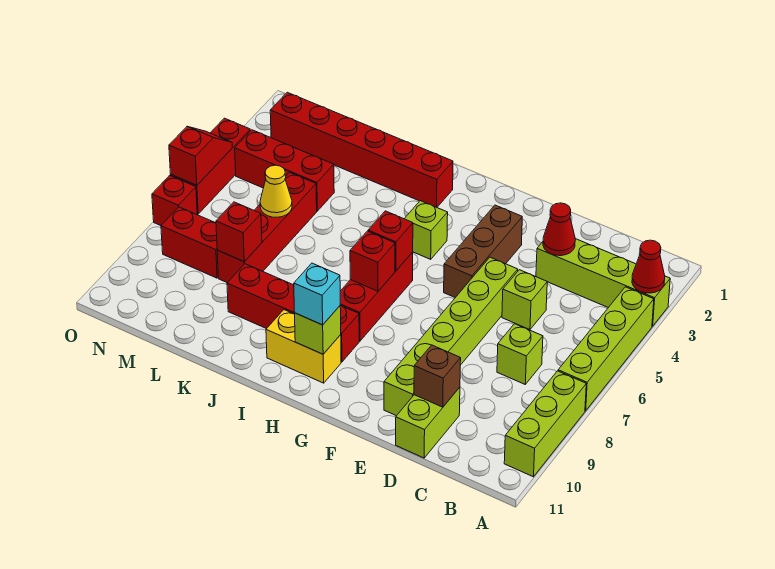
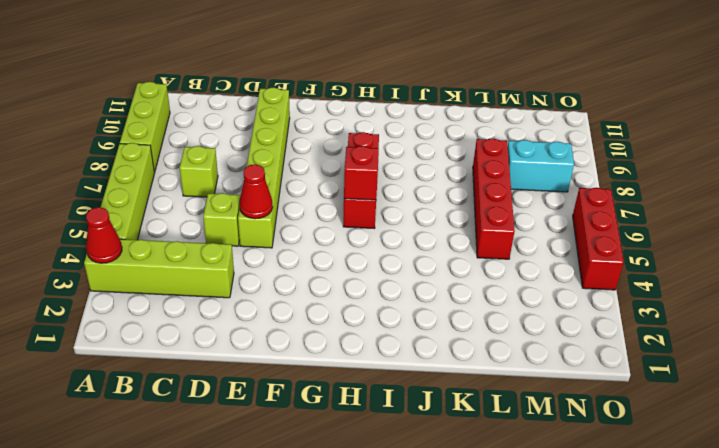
red 1x1 cone [239,164,273,219] -> red 1x1 cone moved to [543,203,575,256]
cyan 1x2 brick [508,140,574,192] -> red 1x2 brick [161,207,218,278]
none -> lime 1x2 brick [396,387,460,458]
none -> brown 1x3 brick [444,205,522,298]
none -> lime 1x1 brick [404,201,448,259]

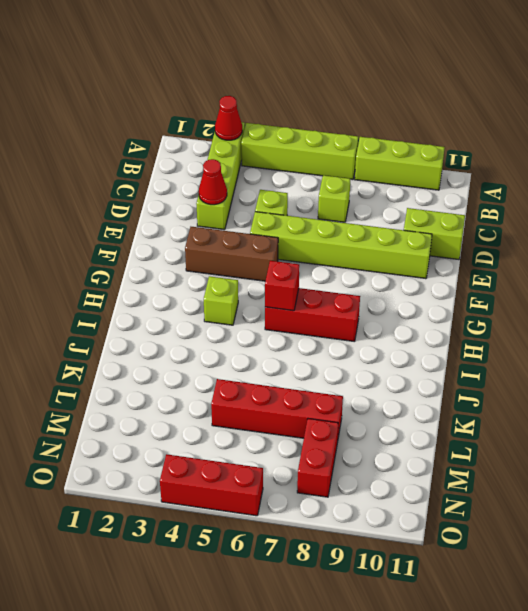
none -> red 1x4 brick [227,264,359,362]
none -> yellow 1x2 brick [266,310,341,383]
none -> red 1x6 brick [270,92,453,207]

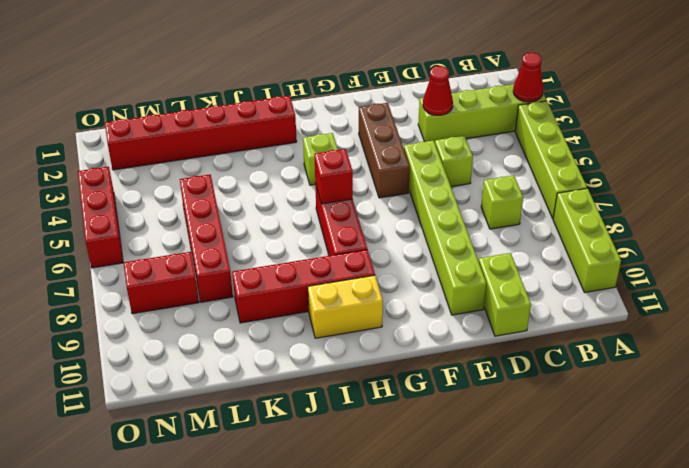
none -> red 1x3 brick [235,130,334,211]
none -> red 1x1 brick [152,175,197,226]
none -> brown 1x1 brick [414,345,461,407]

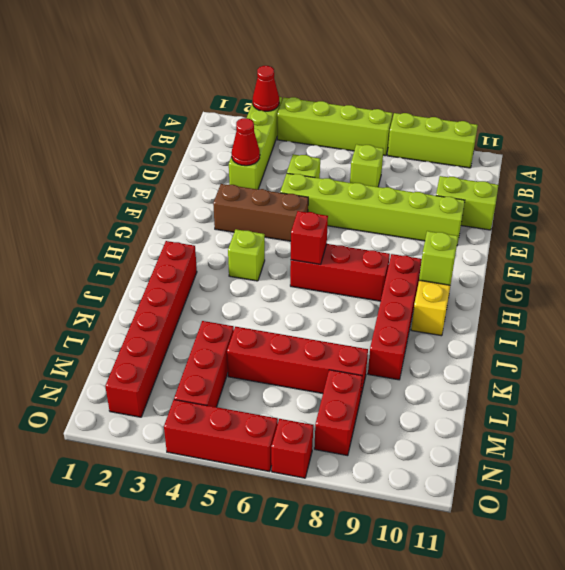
none -> brown 1x1 brick [414,345,461,407]
none -> red 1x1 brick [350,231,395,291]
none -> yellow 1x1 cone [260,165,292,217]

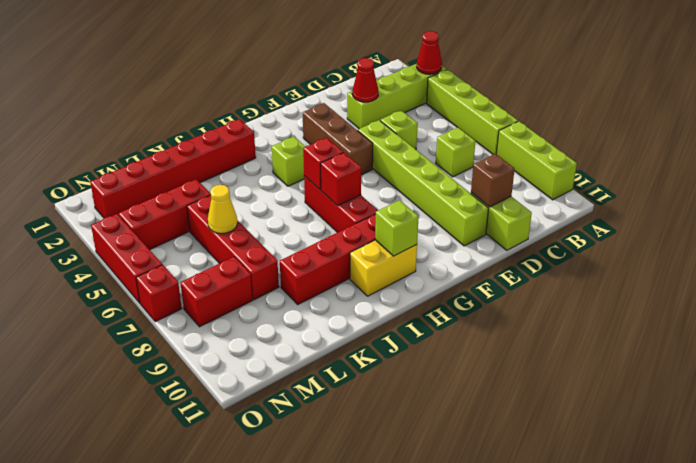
none -> red 1x1 brick [216,202,262,262]
none -> red 1x2 slope [169,127,232,185]
none -> cyan 1x1 brick [294,263,340,325]

